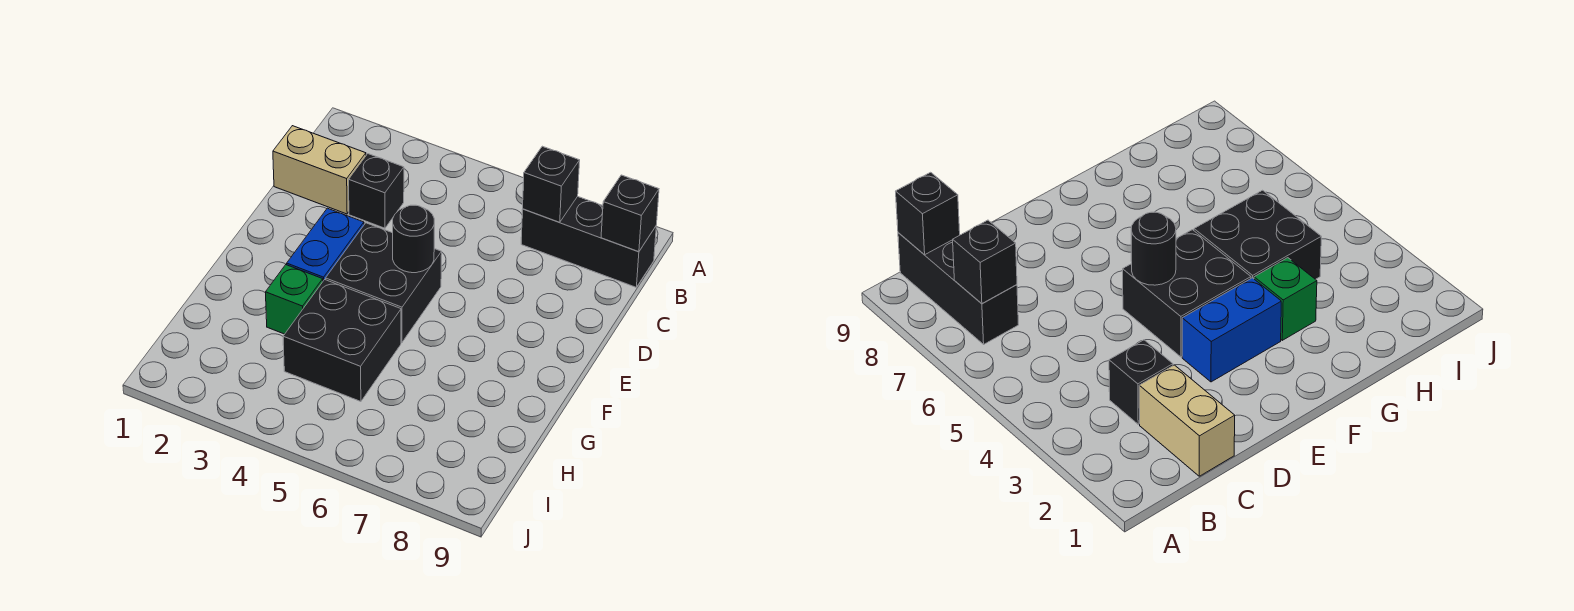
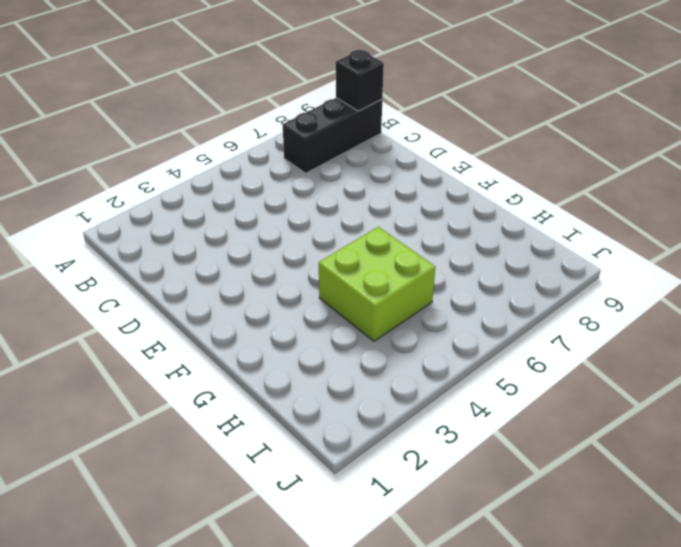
lime 2x2 brick [319,227,435,341] -> black 2x2 brick [283,280,401,402]
none -> tan 1x2 brick [273,126,366,214]
none -> black 1x1 brick [349,154,404,228]

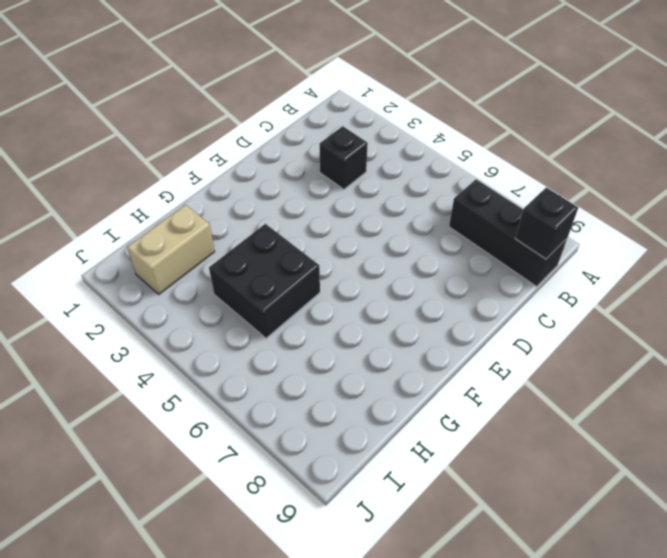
tan 1x2 brick [127,205,215,294] -> tan 1x2 brick turned to [273,126,366,214]
none -> blue 1x2 brick [287,208,364,281]
none -> black 2x2 brick [326,223,442,342]

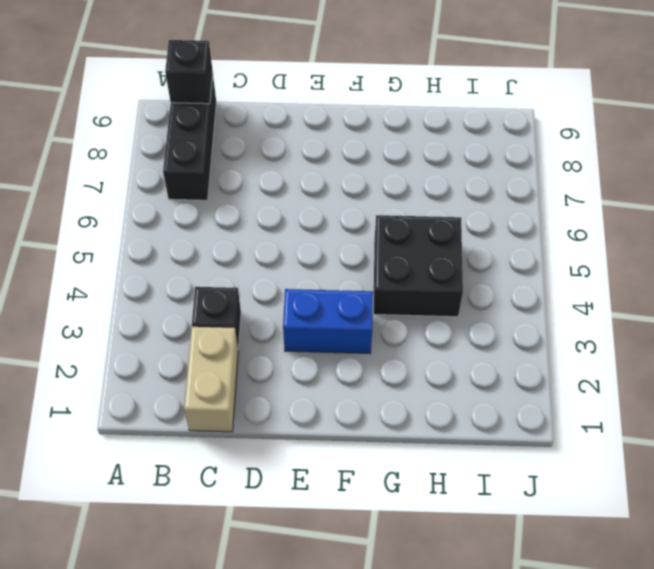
none -> black 2x2 brick [326,223,442,342]
none -> green 1x1 brick [265,265,323,334]

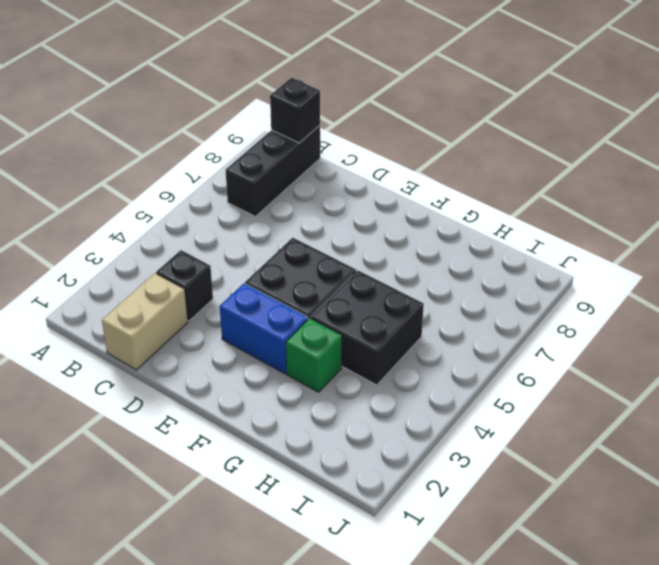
none -> black 1x1 brick [523,146,580,222]
none -> black 1x1 round brick [393,205,434,273]

